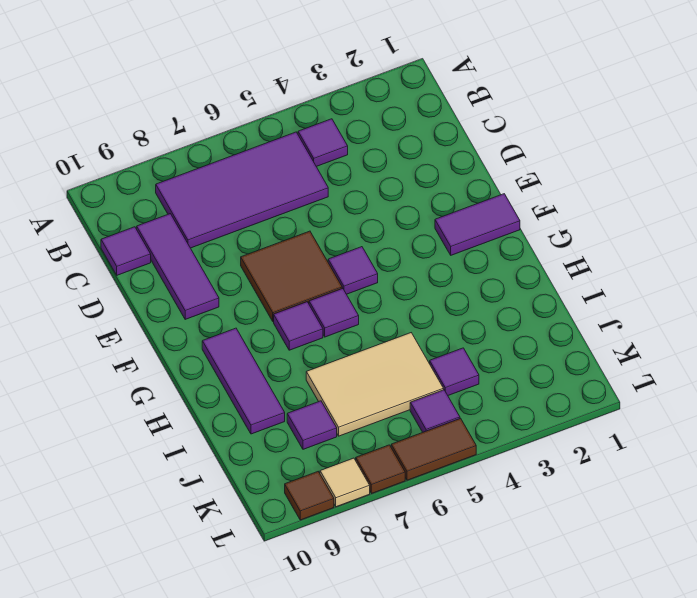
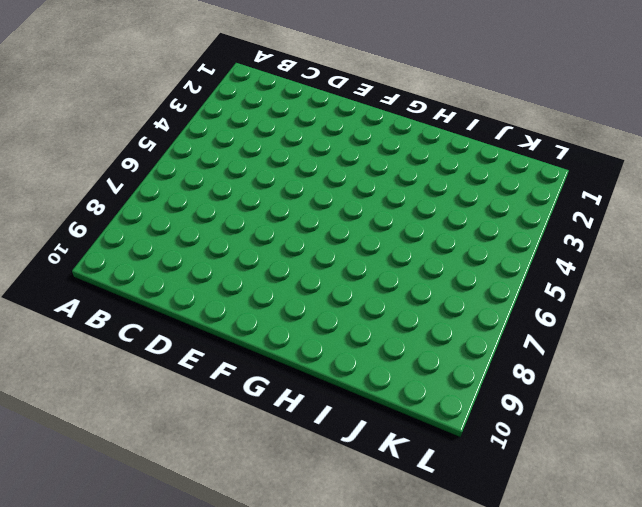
none -> purple 1x1 tile [298,119,348,167]
none -> purple 2x4 tile [156,132,328,248]
none -> purple 1x3 tile [137,214,219,319]

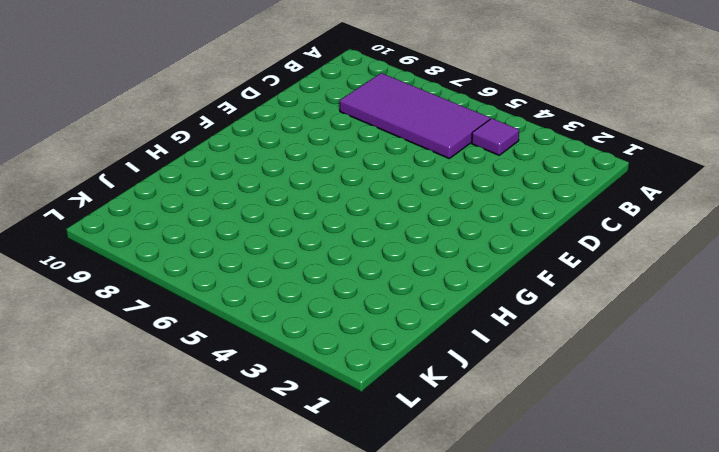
none -> purple 1x3 tile [137,214,219,319]
none -> purple 1x1 tile [101,227,151,275]
none -> brown 2x2 tile [241,231,342,322]

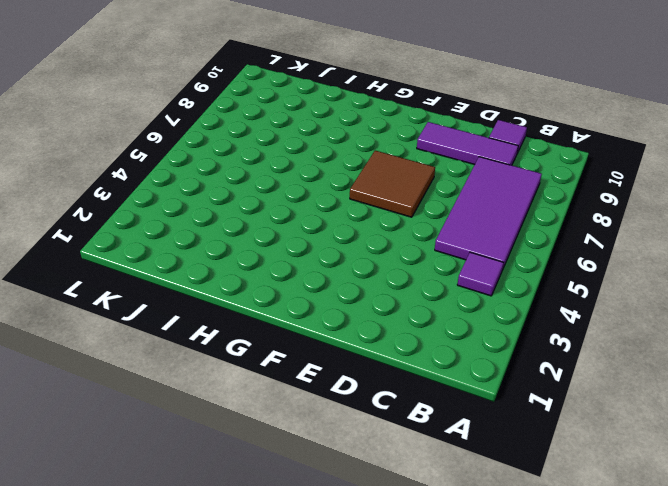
none -> purple 1x2 tile [435,194,520,255]
none -> purple 1x1 tile [328,247,378,294]
none -> purple 1x1 tile [309,288,359,337]

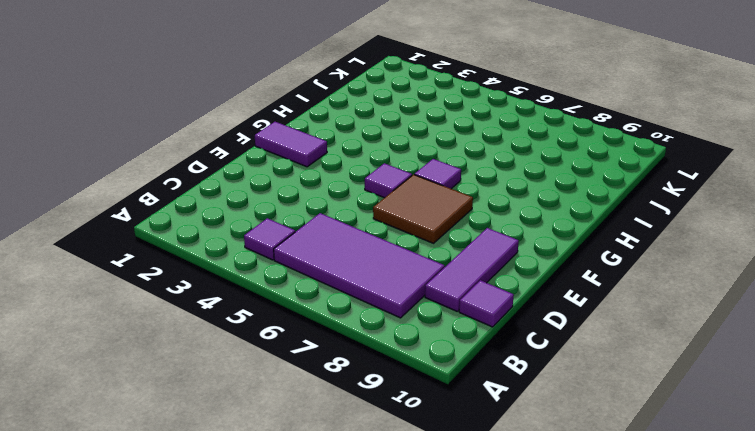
none -> purple 1x1 tile [274,302,323,350]
none -> purple 1x3 tile [202,328,285,434]
none -> tan 2x3 tile [306,333,444,436]

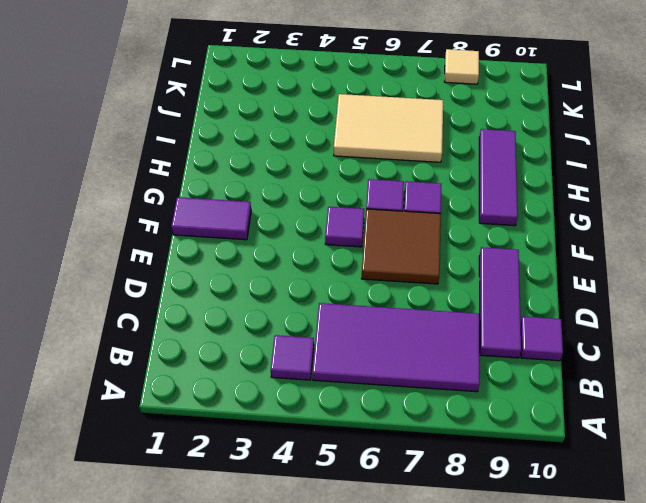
none -> purple 1x1 tile [430,348,479,395]
none -> purple 1x1 tile [287,401,337,449]
none -> purple 1x1 tile [410,390,460,432]

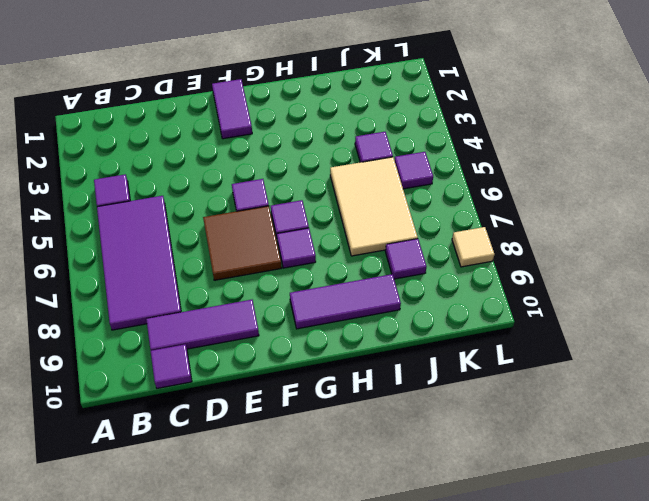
none -> brown 1x2 tile [391,418,476,480]
none -> brown 1x1 tile [356,445,405,494]
none -> brown 1x1 tile [285,472,334,520]

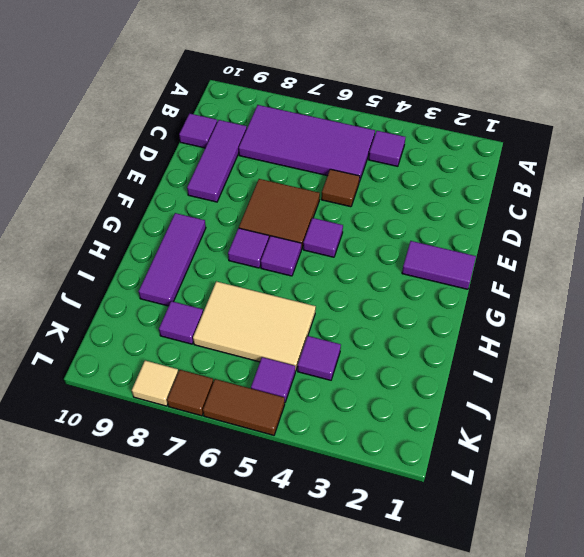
brown 1x1 tile [321,169,360,207] -> brown 1x1 tile moved to [285,472,334,520]

